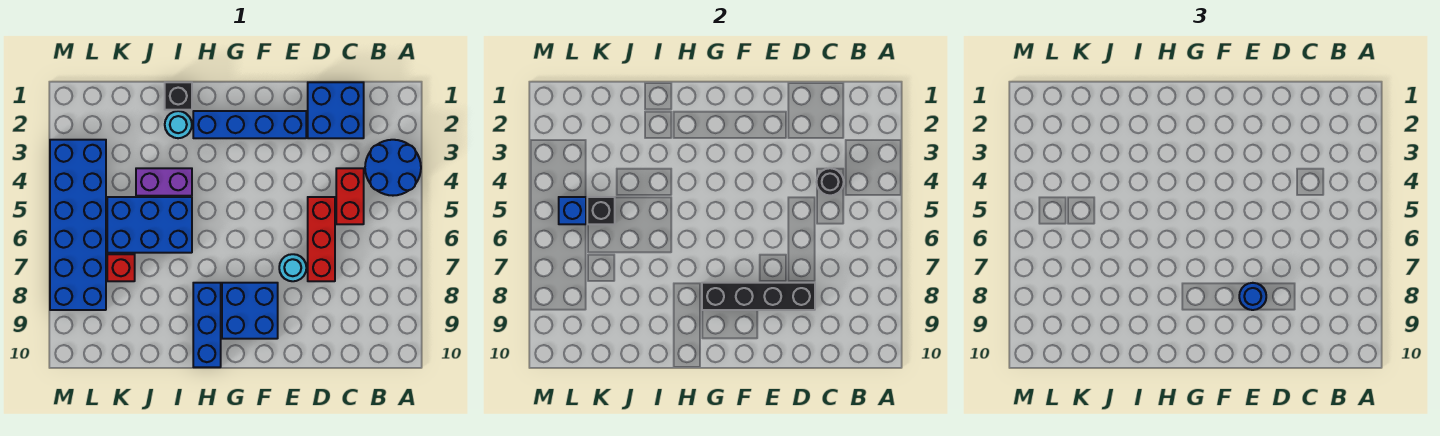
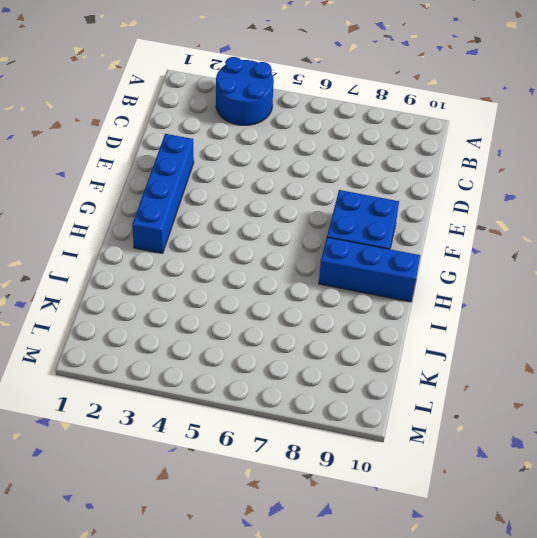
none -> blue 2x2 brick [308,82,364,138]
none -> red 1x2 brick [336,168,364,224]
none -> red 1x3 brick [308,197,335,281]

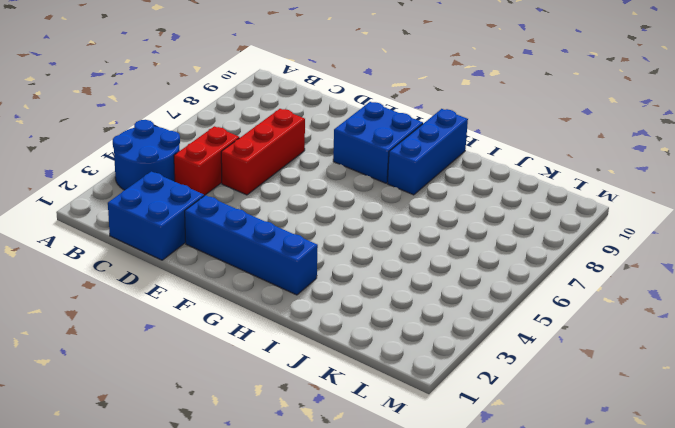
none -> cyan 1x1 round brick [279,254,306,281]
none -> black 1x1 brick [165,82,192,110]
none -> cyan 1x1 round brick [165,111,192,138]

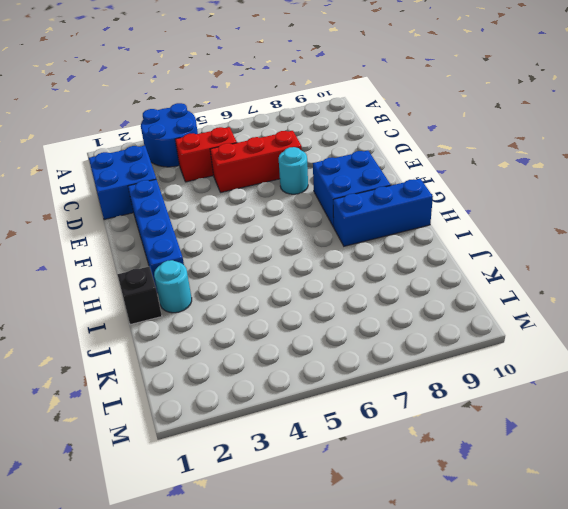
none -> purple 1x2 brick [136,168,192,196]
none -> blue 2x3 brick [107,197,192,253]
none -> red 1x1 brick [107,254,135,281]

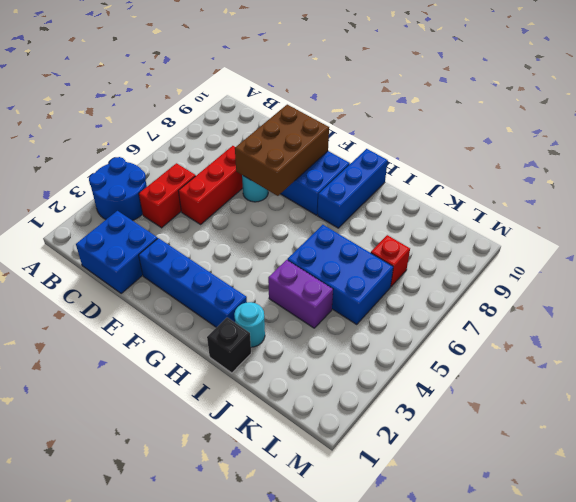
brown 2x3 brick [235,105,329,196] -> black 1x4 brick [702,283,815,310]
none -> blue 2x6 brick [50,140,106,310]
none -> black 1x1 round brick [817,168,844,195]
none -> black 1x1 brick [587,197,615,224]

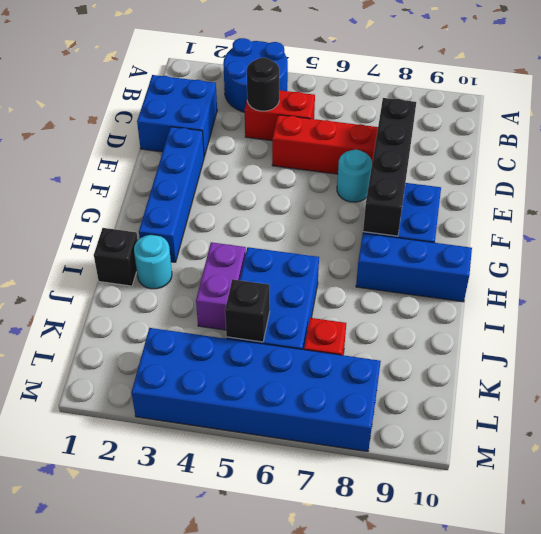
none -> blue 1x1 brick [559,197,586,224]
none -> blue 1x1 round brick [1239,283,1266,310]

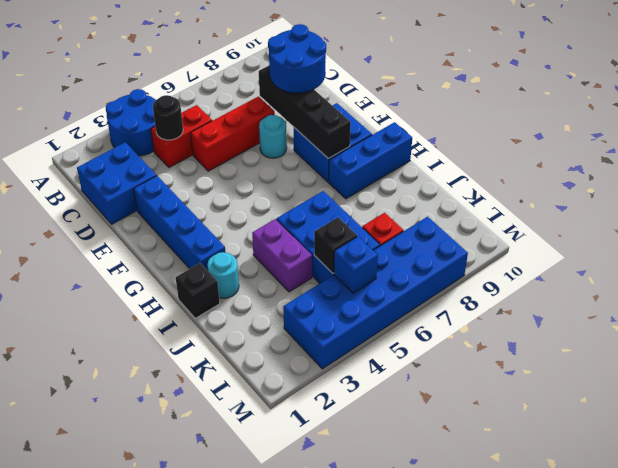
blue 2x2 round brick [268,24,326,93] -> blue 1x1 round brick [1239,283,1266,310]

